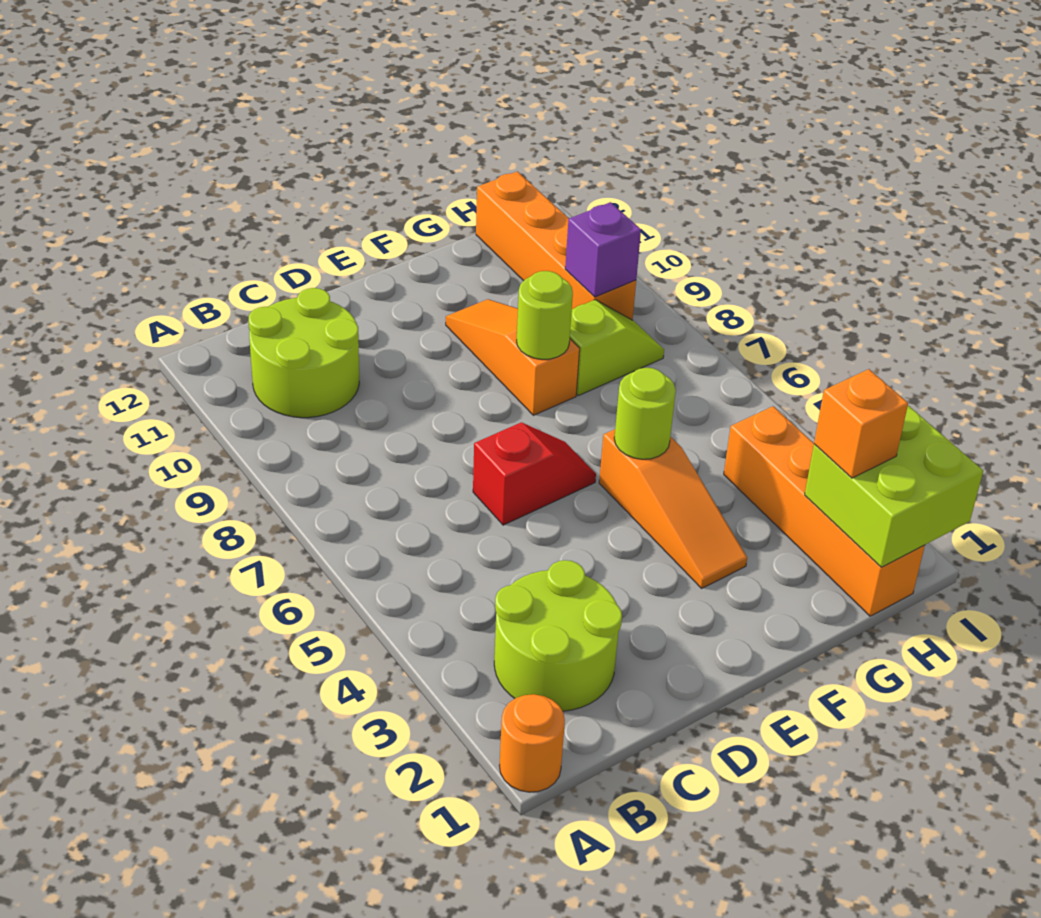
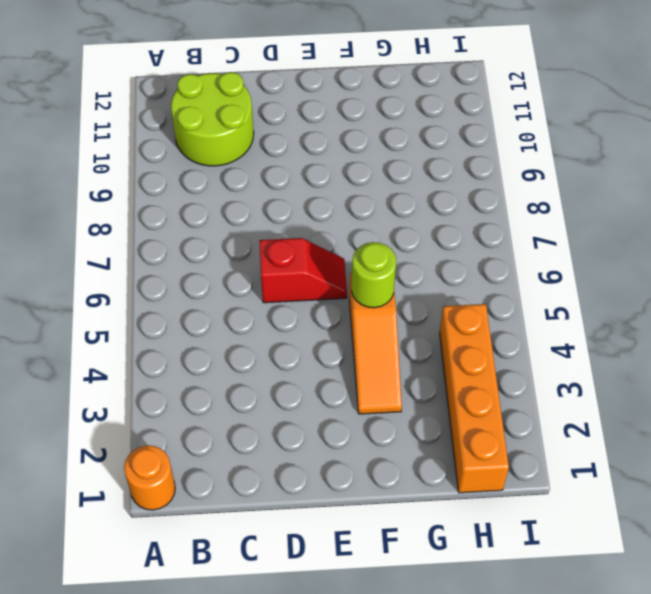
none -> lime 2x2 round brick [494,560,622,711]
none -> orange 1x3 slope [446,299,580,415]
none -> lime 1x2 slope [570,300,664,396]

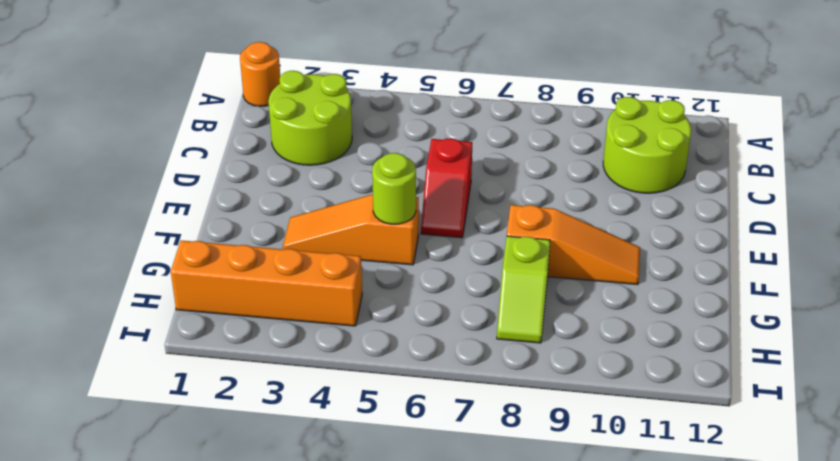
none -> orange 1x4 brick [476,171,636,320]
none -> lime 1x1 round brick [517,271,573,360]
none -> lime 2x2 brick [805,406,983,567]

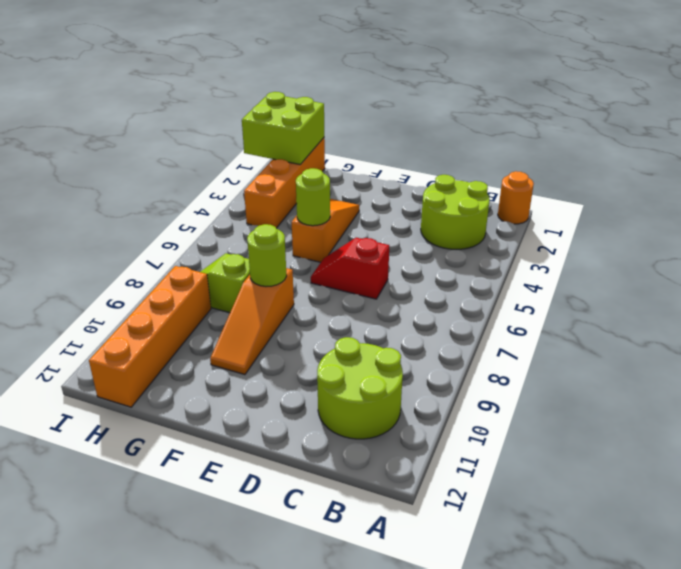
none -> purple 1x1 brick [565,202,641,297]
none -> orange 1x1 brick [814,369,908,478]

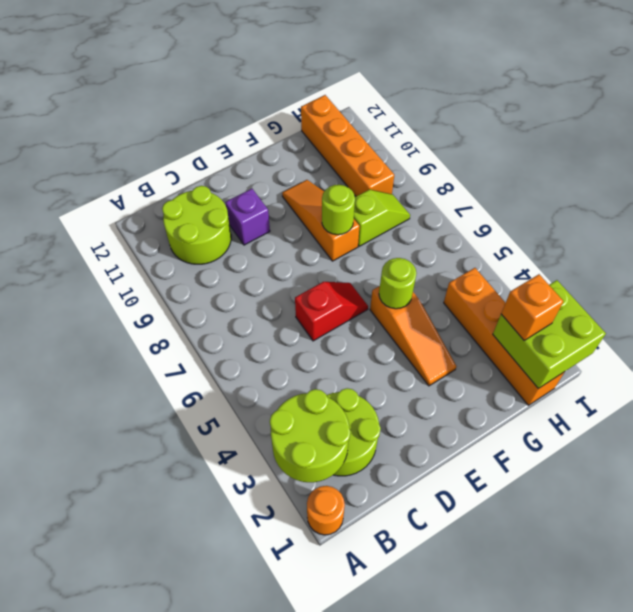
lime 2x2 round brick [270,389,350,482] -> none
purple 1x1 brick [225,189,270,245] -> purple 1x1 brick moved to [565,202,641,297]

